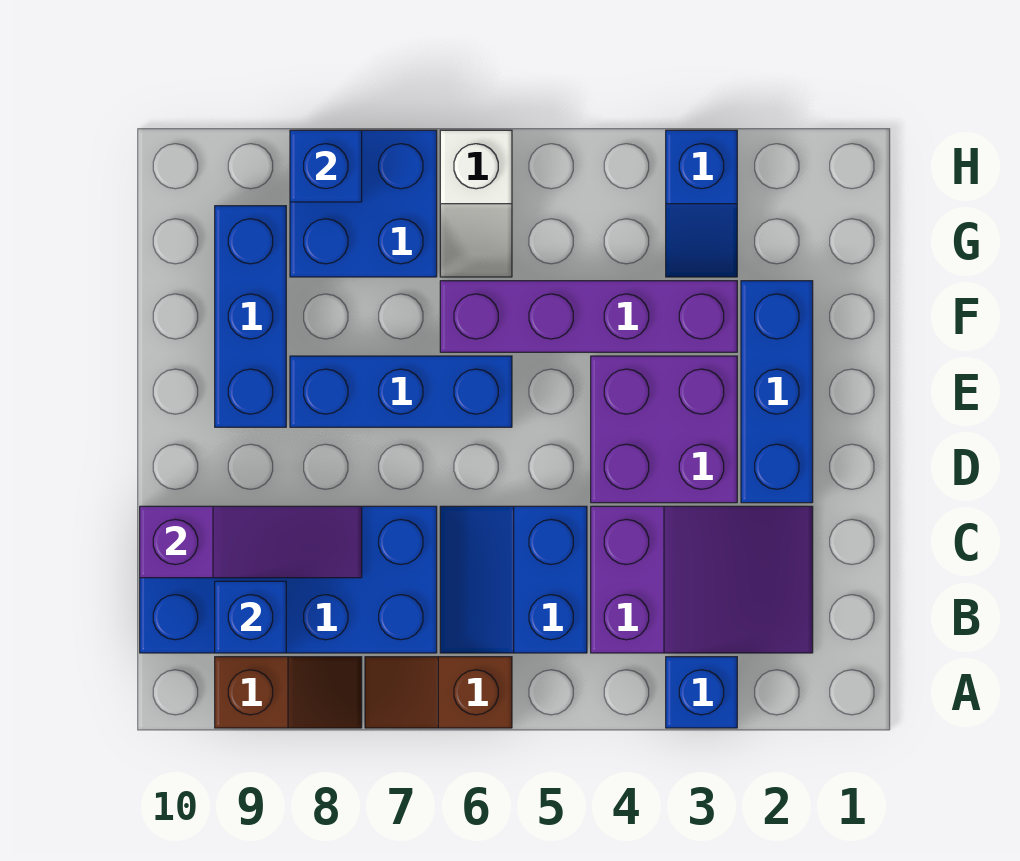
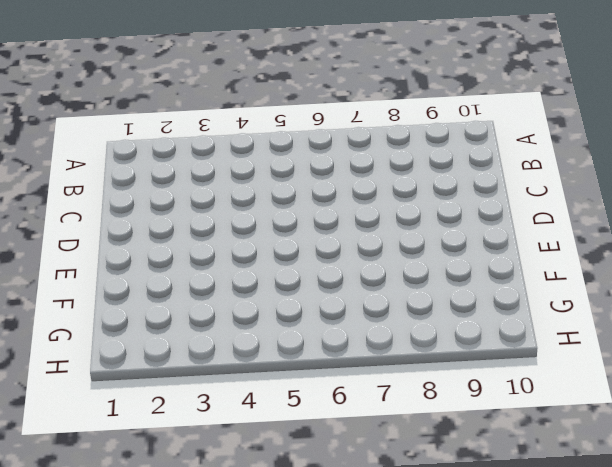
none -> blue 1x1 brick [666,657,737,728]
none -> brown 1x2 slope [365,657,512,728]
none -> brown 1x2 slope [215,657,362,728]

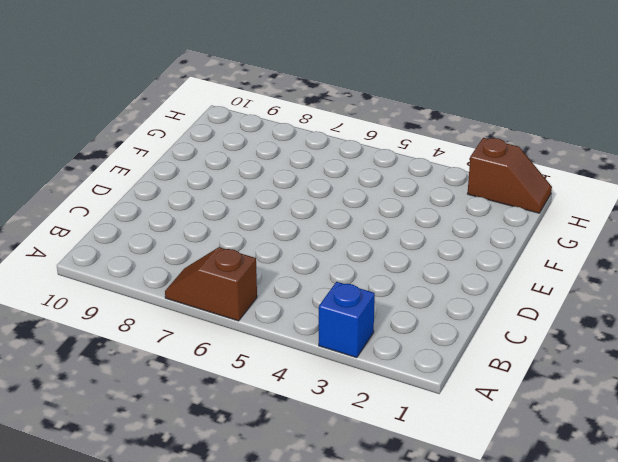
brown 1x2 slope [467,138,552,213] -> brown 1x2 slope moved to [215,657,362,728]
none -> purple 2x3 slope [591,506,813,653]
none -> blue 2x2 slope [440,506,587,653]
none -> blue 2x4 brick [140,506,437,653]

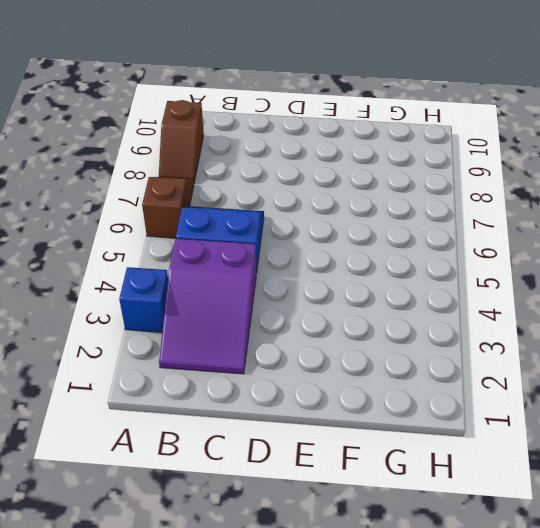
none -> blue 2x4 brick [140,506,437,653]
none -> blue 1x3 brick [741,281,813,503]
none -> purple 2x2 brick [591,356,737,503]

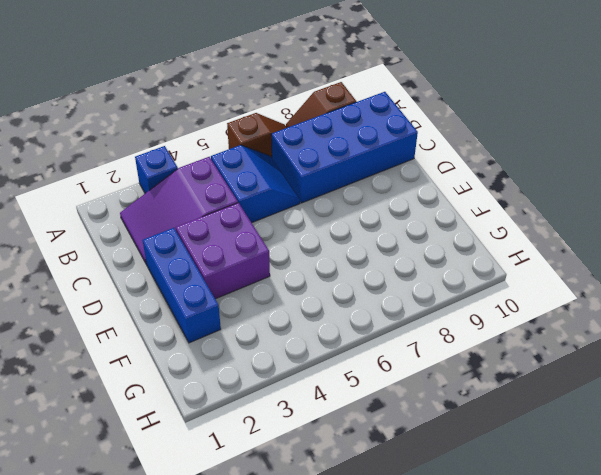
none -> blue 1x3 brick [290,356,512,427]
none -> blue 1x3 brick [215,206,286,427]
none -> purple 1x4 brick [440,281,737,352]

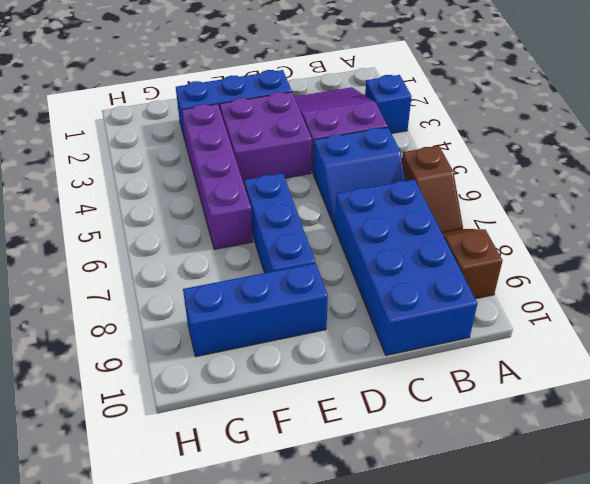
none -> blue 1x2 slope [666,130,737,277]
none -> white 1x2 slope [440,130,512,277]
none -> blue 2x2 brick [290,130,437,277]

